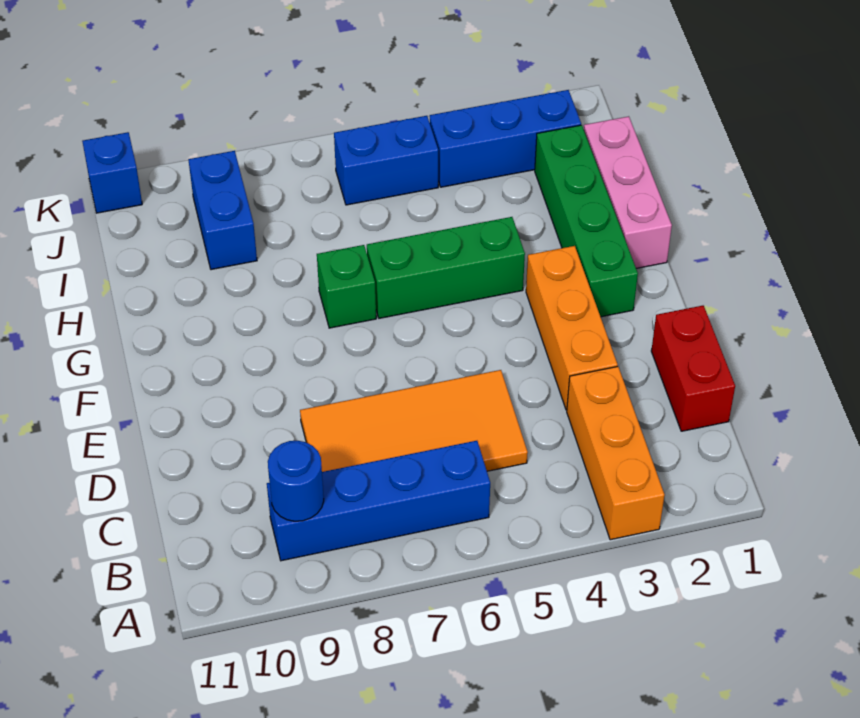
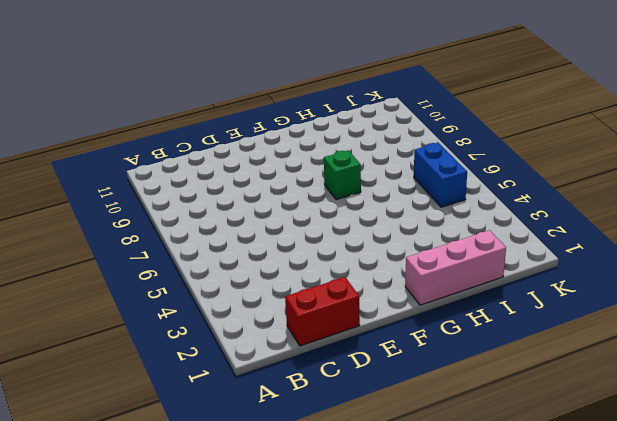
none -> orange 1x3 brick [567,366,665,540]
none -> blue 1x4 brick [267,441,490,561]
none -> orange 2x4 tile [300,370,528,472]

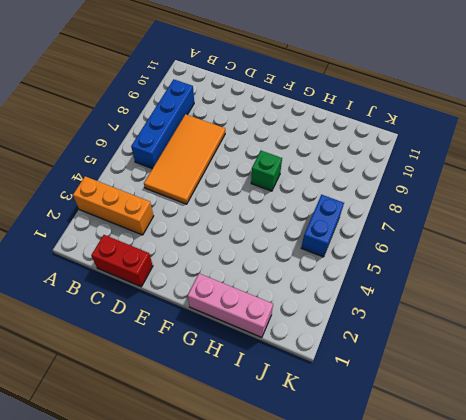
none -> orange 1x3 brick [526,246,618,410]
none -> green 1x4 brick [535,125,638,317]
none -> green 1x3 brick [367,217,525,318]

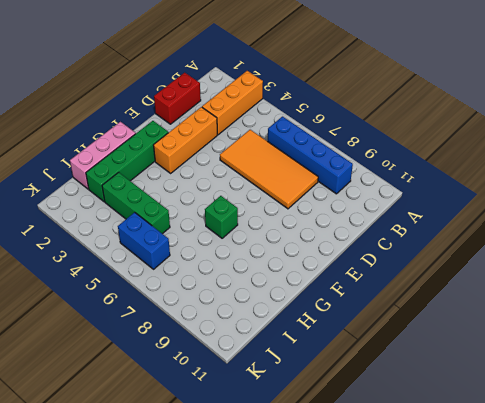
green 1x3 brick [102,172,170,234] -> green 1x3 brick moved to [367,217,525,318]
none -> blue 1x2 brick [188,151,257,270]
none -> blue 1x3 brick [430,90,581,187]
none -> blue 1x1 brick [82,132,142,213]

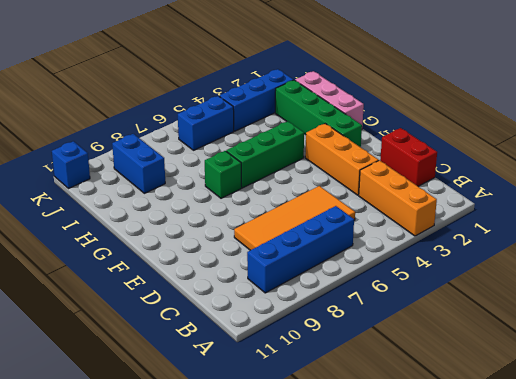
none -> blue 1x1 round brick [268,441,324,521]

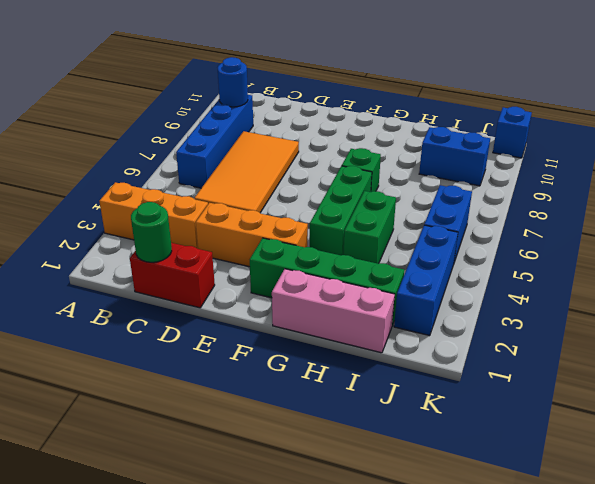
green 1x1 round brick [131,202,172,262] -> none
green 1x2 brick [343,191,396,264] -> none

